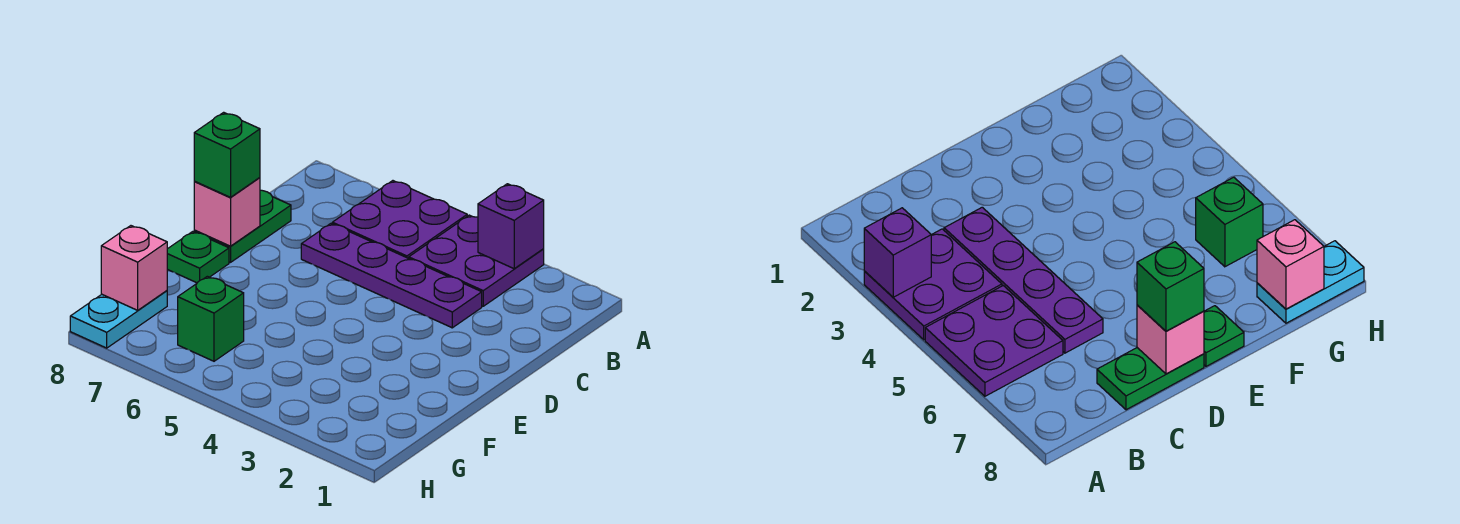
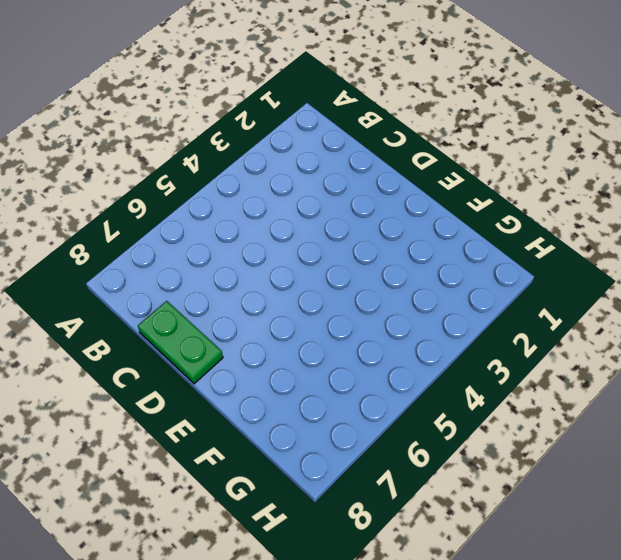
none -> purple 2x2 plate [409,215,544,306]
none -> purple 2x2 plate [332,181,467,258]

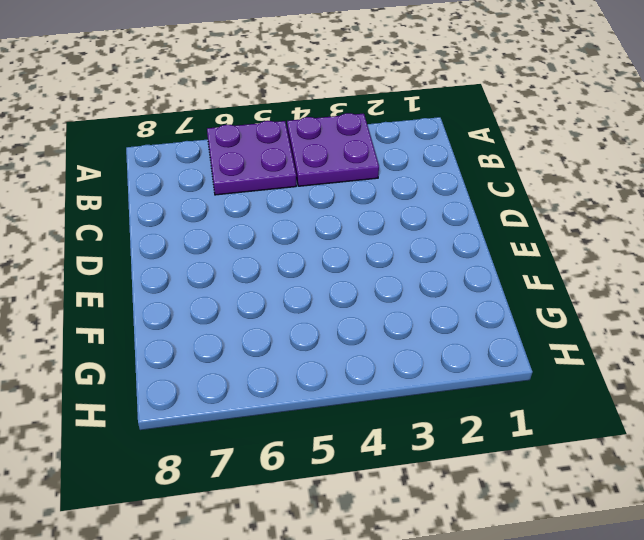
none -> purple 1x4 plate [301,224,482,328]
none -> green 1x2 plate [194,190,291,262]

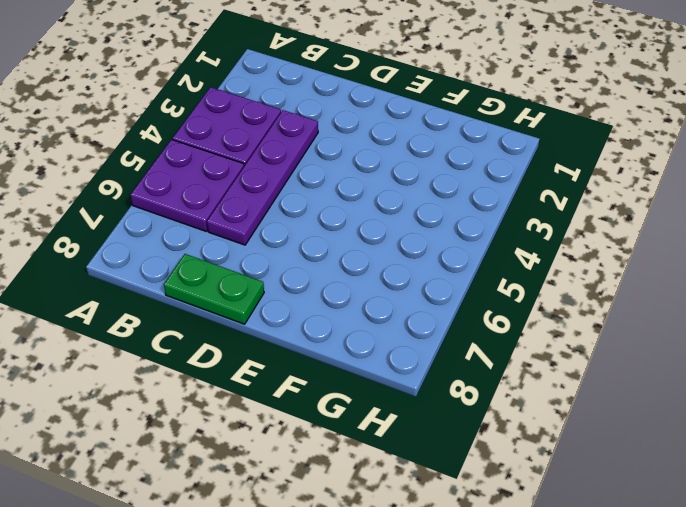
none -> green 1x1 plate [167,232,229,283]
none -> green 1x1 brick [178,276,244,361]

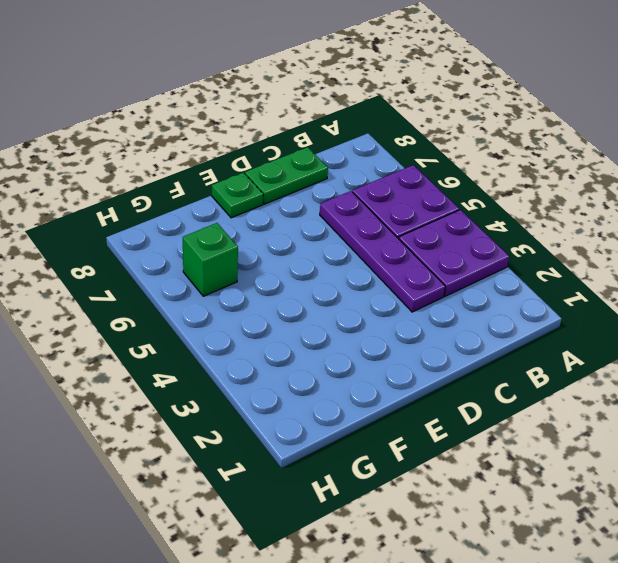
none -> cyan 1x2 plate [70,291,167,348]
none -> purple 1x1 brick [478,184,544,269]

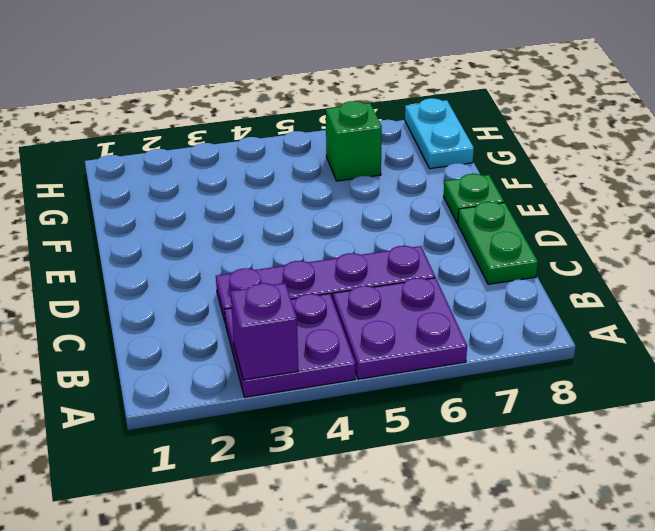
none -> pink 1x1 brick [194,178,260,246]
none -> pink 1x1 brick [101,226,167,310]

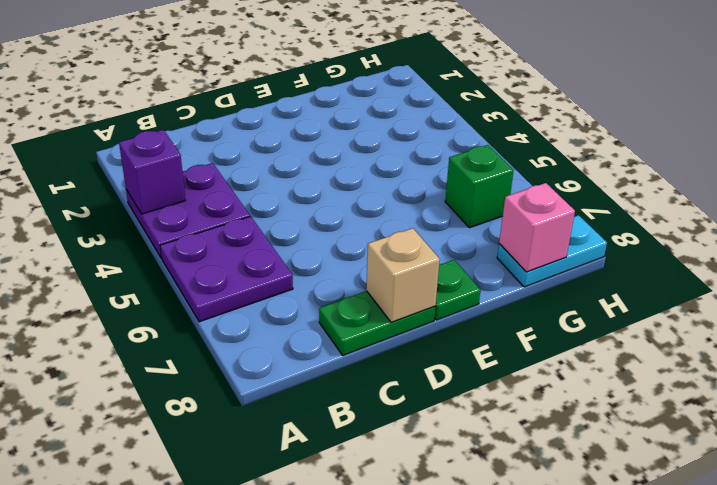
tan 1x1 brick [366,228,440,322] -> pink 1x1 brick [194,178,260,246]
none -> purple 1x4 plate [301,224,482,328]
none -> green 1x1 brick [194,112,260,197]

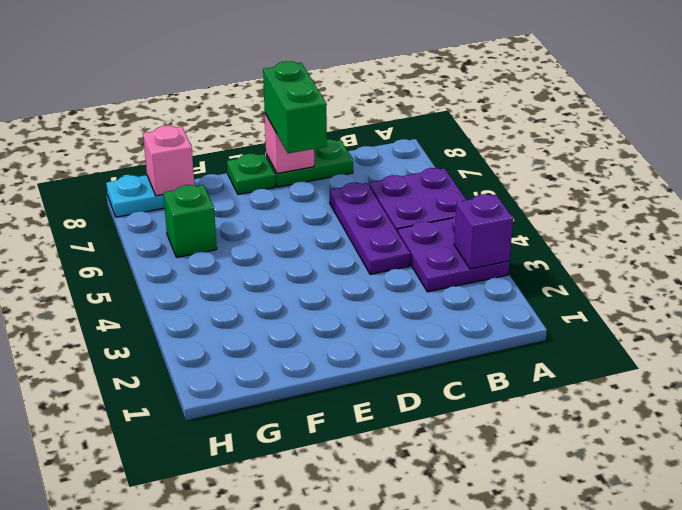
purple 1x3 plate [330,182,410,274] -> purple 1x4 plate [301,224,482,328]
green 1x2 brick [263,61,327,153] -> green 1x1 brick [194,112,260,197]

